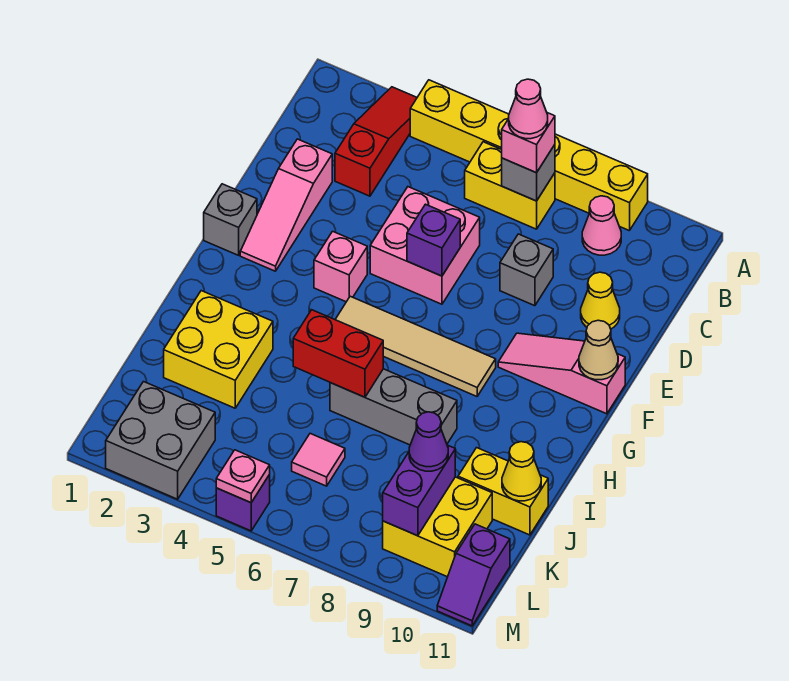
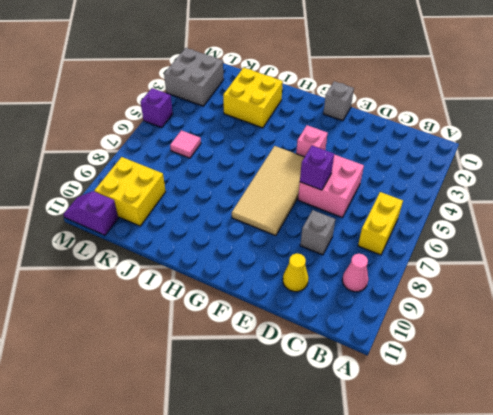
tan 2x4 tile [232,146,304,236] -> tan 1x4 tile [335,296,496,396]
none -> red 1x3 slope [335,87,417,196]
none -> yellow 1x6 brick [410,80,648,231]
none -> pink 1x3 slope [240,139,332,271]
none -> pink 1x3 slope [498,333,625,414]

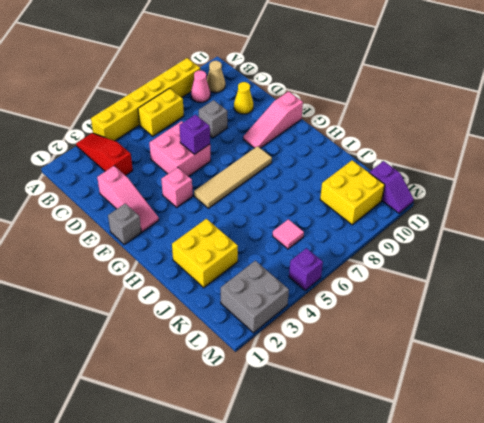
tan 1x1 cone [207,61,225,93] -> tan 1x1 cone moved to [579,320,618,380]
none -> grey 1x3 brick [330,369,457,445]
none -> yellow 1x2 brick [458,448,548,535]
none -> grey 1x1 brick [502,145,555,201]
none -> red 1x2 brick [293,310,383,397]

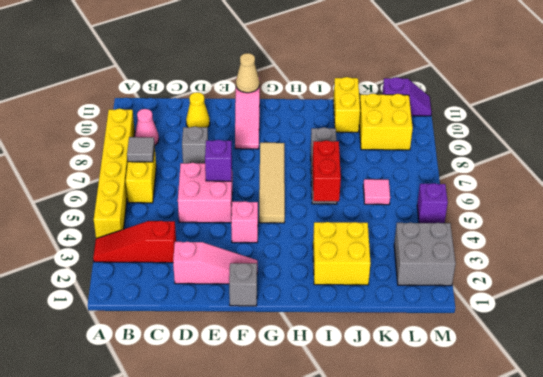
grey 1x1 tile [127,137,155,162] -> grey 1x1 brick [502,145,555,201]
none -> yellow 1x1 cone [502,442,541,501]
none -> purple 1x2 brick [383,445,455,536]
none -> pink 1x1 plate [216,450,270,503]
none -> pink 1x1 brick [502,113,555,173]

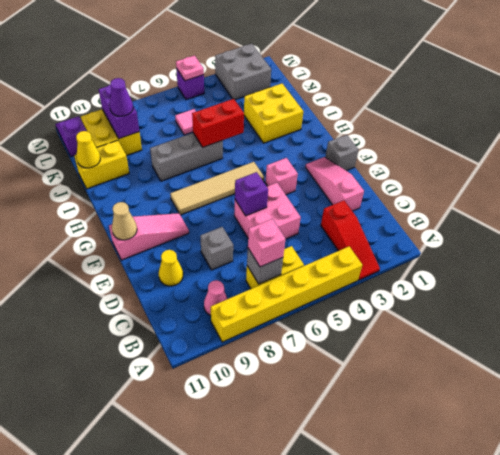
none -> pink 1x1 cone [508,79,548,139]

